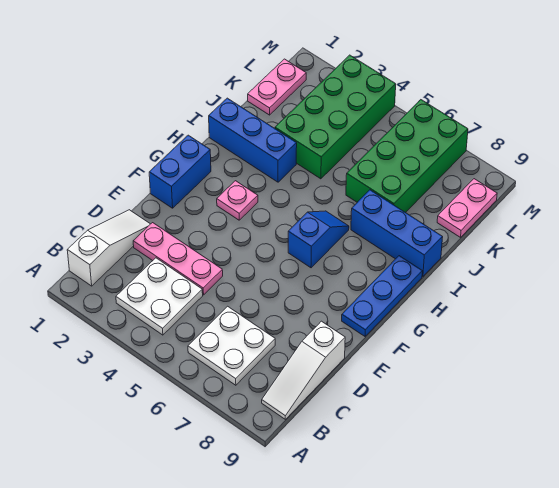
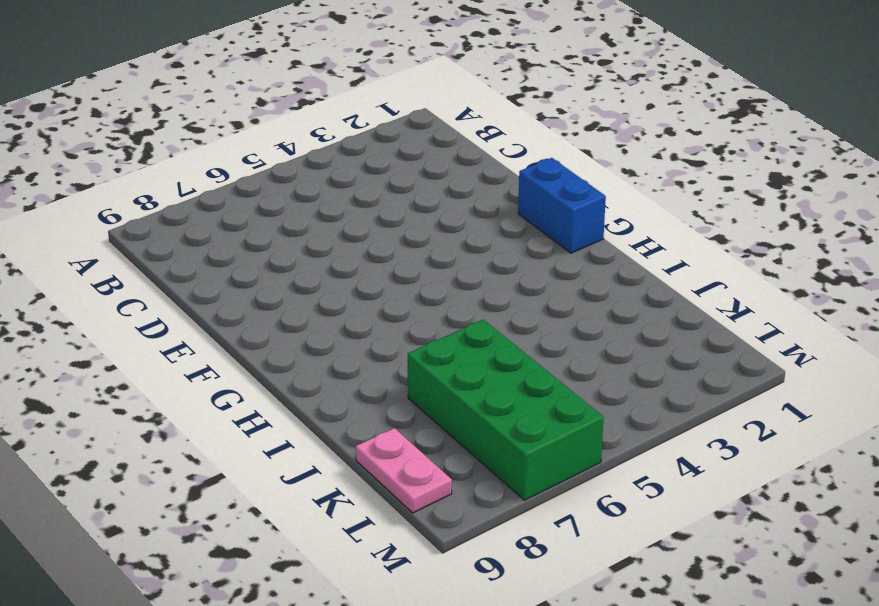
none -> white 1x3 slope [67,210,150,286]
none -> white 2x2 plate [116,258,203,335]
none -> white 2x2 plate [188,306,275,385]

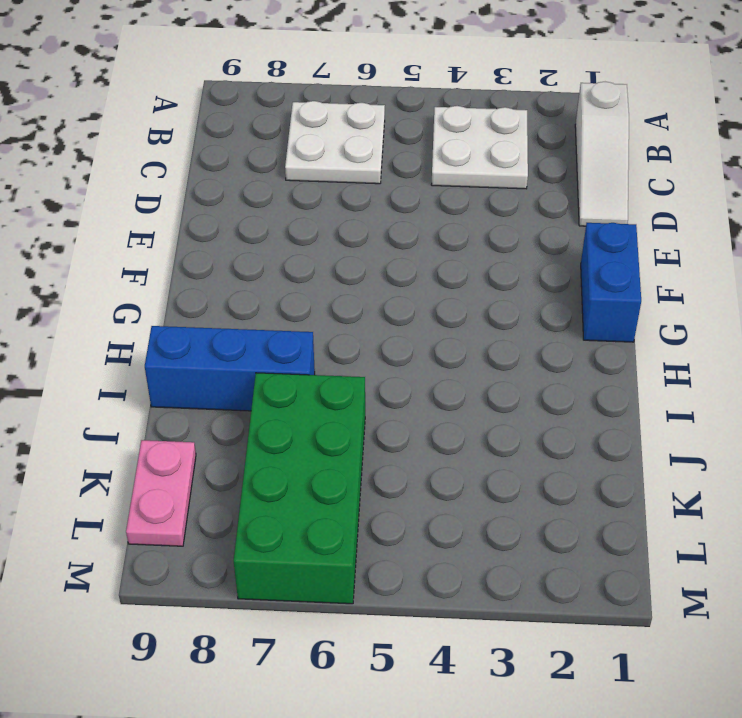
none -> white 1x3 slope [262,321,345,419]
none -> pink 1x3 plate [133,223,223,295]
none -> blue 1x3 plate [342,256,422,336]

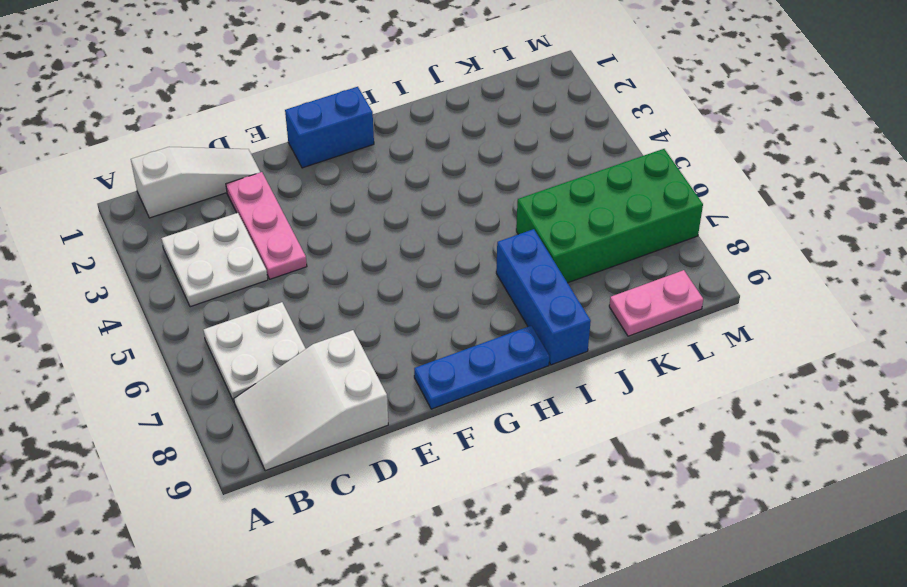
white 2x3 slope [234,330,388,471] -> white 1x3 slope [262,321,345,419]
none -> pink 1x1 plate [217,181,258,220]
none -> blue 1x2 slope [288,211,349,268]
none -> blue 1x3 brick [209,98,297,182]

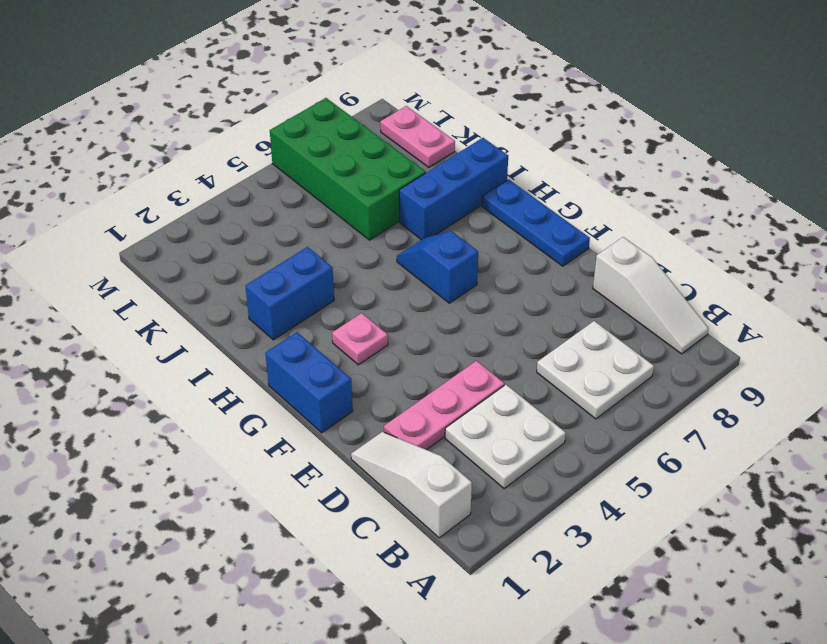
blue 1x2 brick [246,247,334,340] -> blue 1x3 brick [209,98,297,182]
none -> green 2x4 brick [275,55,396,179]
none -> pink 1x2 plate [248,59,306,115]

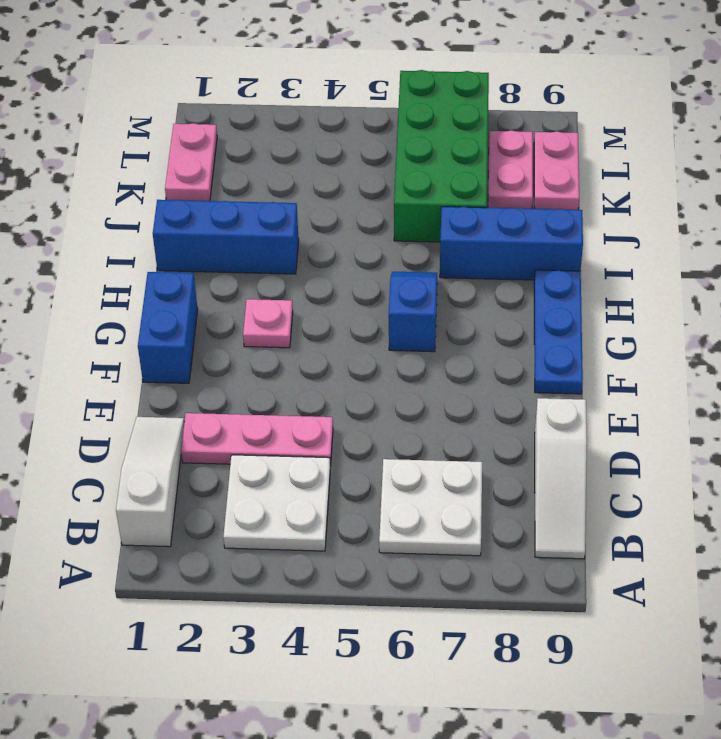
pink 1x2 plate [488,130,533,209] -> none
none -> green 2x4 brick [275,55,396,179]

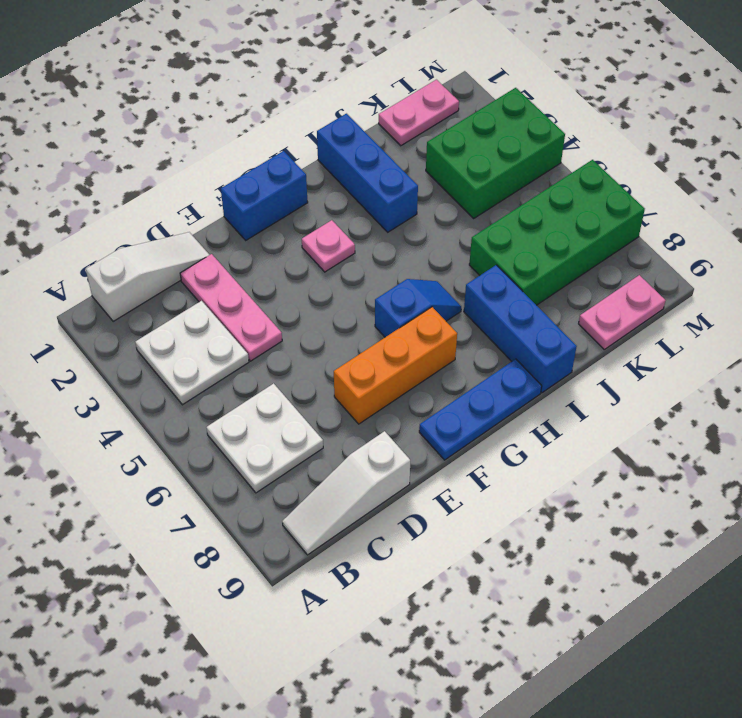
orange 1x3 brick [334,307,457,424] -> none
green 2x3 brick [426,88,565,218] -> green 2x4 brick [275,55,396,179]

